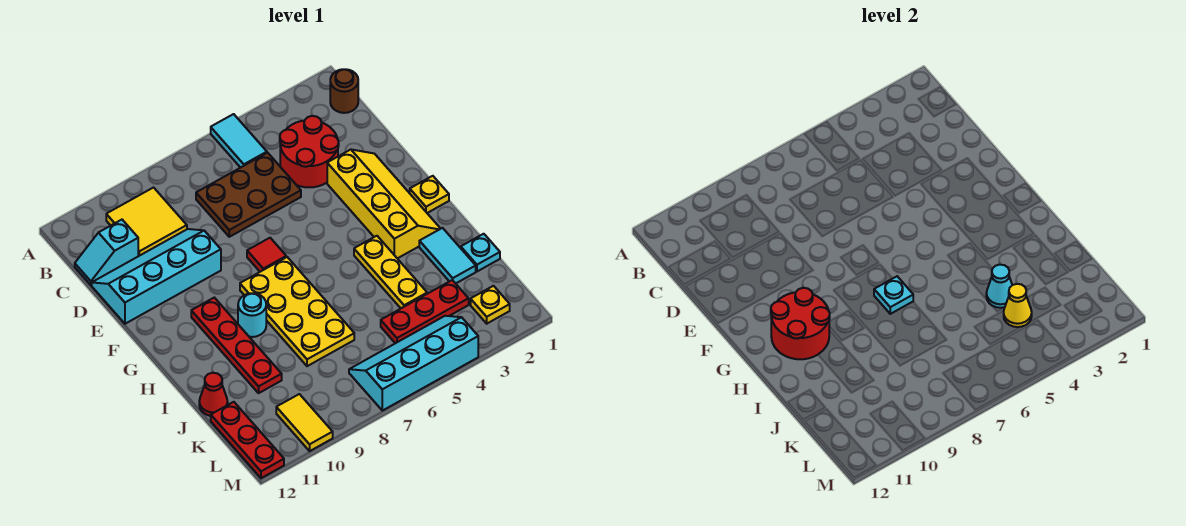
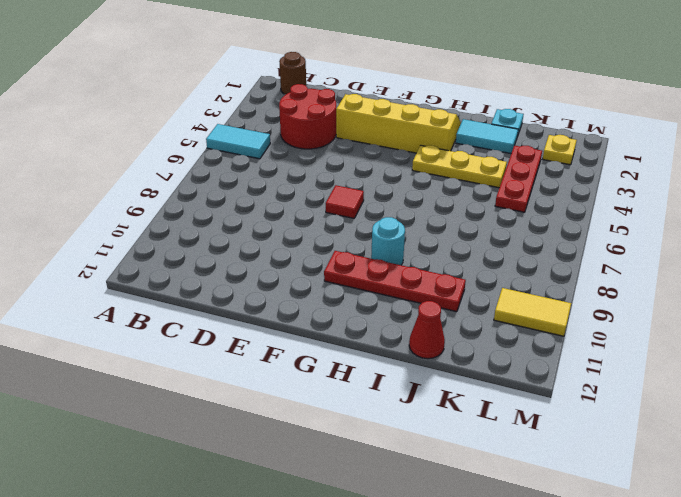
none -> yellow 2x2 tile [106,188,187,256]
none -> brown 2x3 plate [196,153,301,237]
none -> cyan 1x2 slope [75,220,138,285]

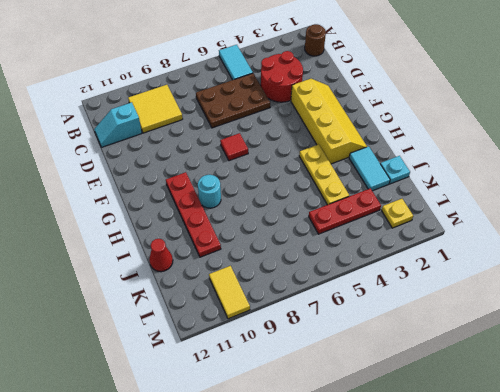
none -> cyan 2x4 slope [92,229,221,324]
none -> yellow 1x1 plate [410,176,449,213]
none -> yellow 2x4 plate [240,257,354,366]

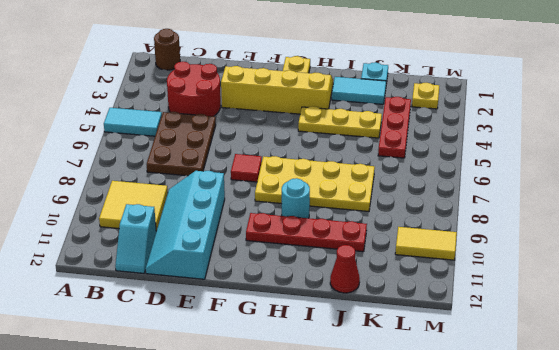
none -> red 1x3 plate [211,402,284,478]
none -> cyan 2x4 slope [349,316,478,411]
none -> red 2x2 round brick [771,288,830,359]

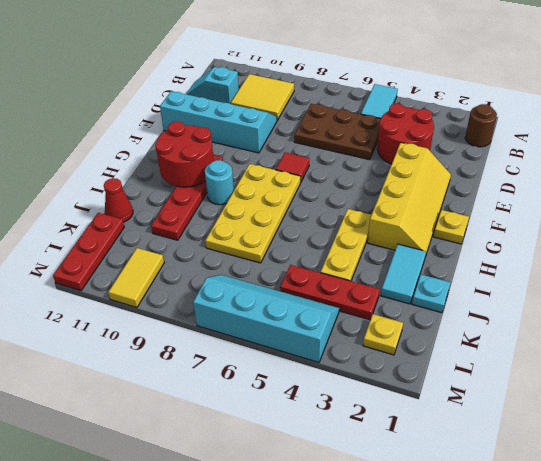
none -> cyan 1x1 plate [874,276,913,314]
none -> cyan 1x1 cone [986,265,1012,308]
none -> yellow 1x1 cone [1004,284,1032,327]

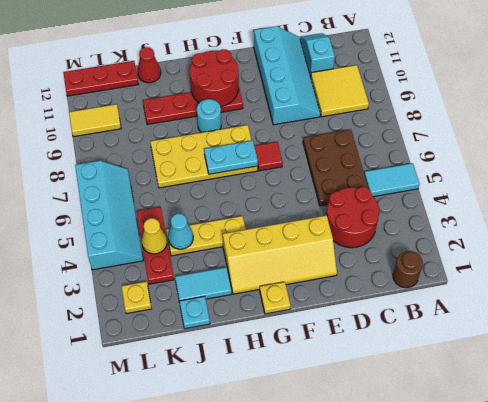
cyan 1x2 plate [204,141,258,174] -> cyan 1x1 plate [874,276,913,314]

